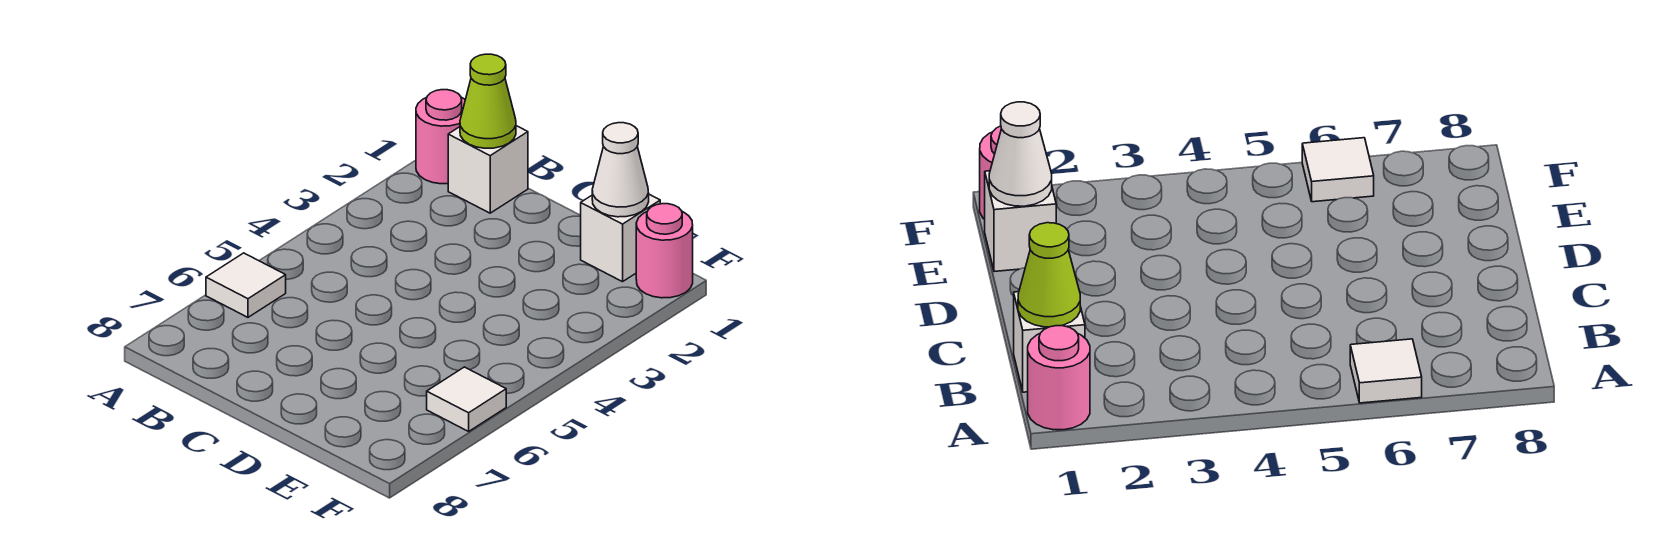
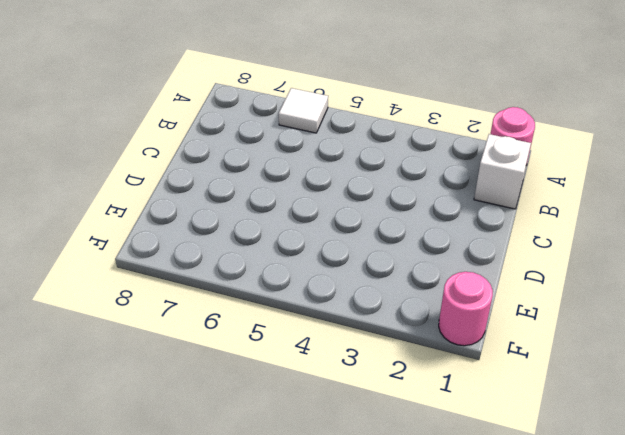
none -> white 1x1 brick [581,194,660,282]
none -> white 1x1 tile [427,367,506,431]

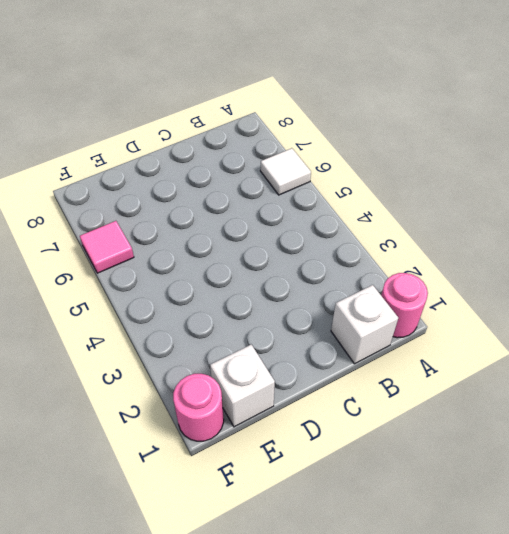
pink 1x1 tile [80,221,134,273] -> white 1x1 tile [427,367,506,431]
none -> lime 1x1 cone [460,54,516,148]
none -> white 1x1 cone [592,123,649,217]

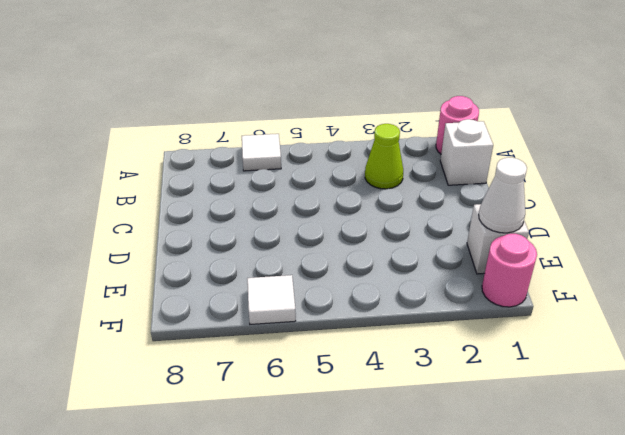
lime 1x1 cone [365,124,403,189] -> lime 1x1 cone moved to [460,54,516,148]

